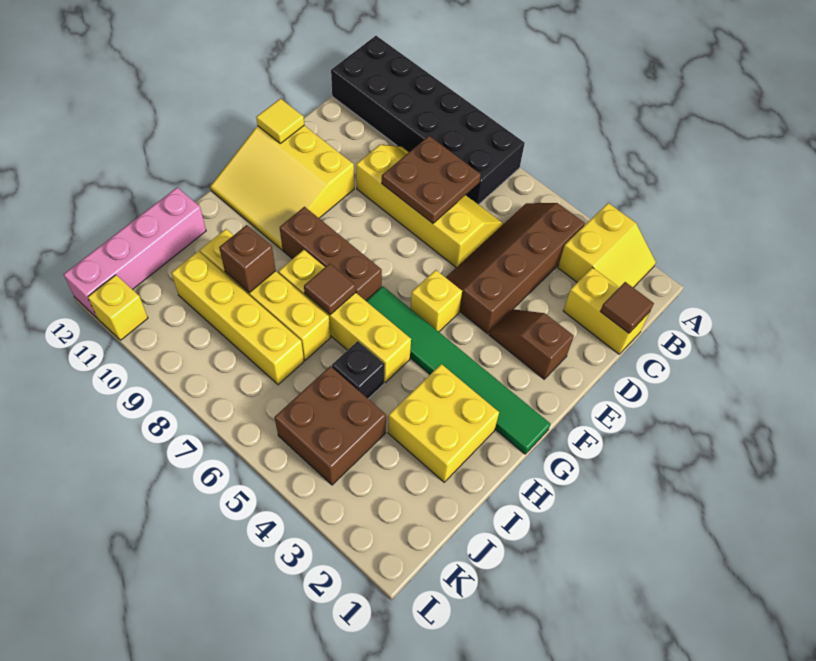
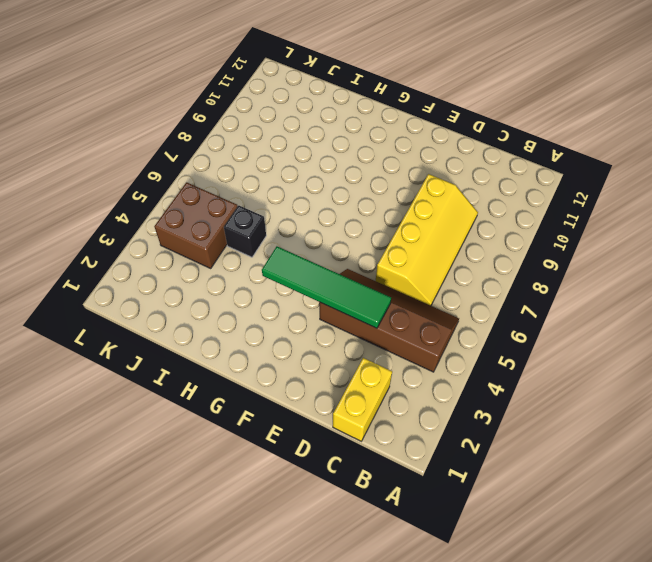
green 1x4 tile [262,246,391,328] -> none
none -> yellow 2x2 slope [558,203,656,288]
none -> black 2x6 brick [331,36,525,204]
none -> brown 1x2 slope [489,309,574,379]

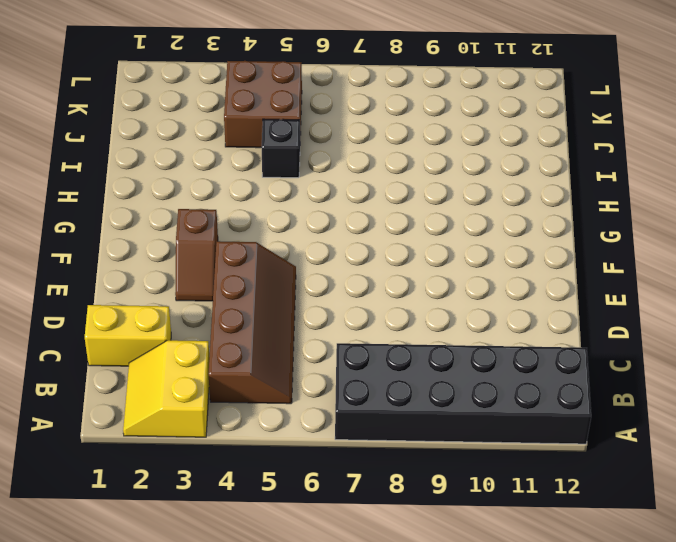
brown 1x2 slope [175,209,218,301] -> brown 1x2 slope turned to [489,309,574,379]
none -> yellow 2x4 slope [356,145,503,267]
none -> yellow 3x3 slope [210,126,354,249]
none -> yellow 1x1 brick [411,270,462,332]

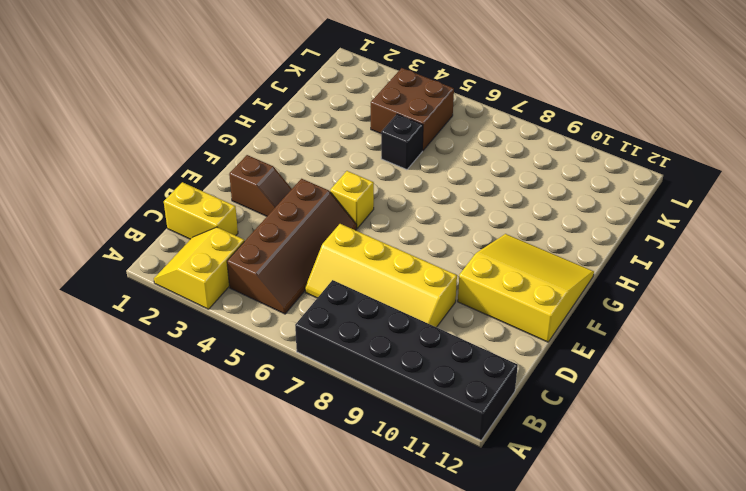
none -> green 1x6 tile [366,286,550,454]
none -> brown 1x3 brick [280,207,382,301]
none -> yellow 2x2 brick [388,364,499,482]

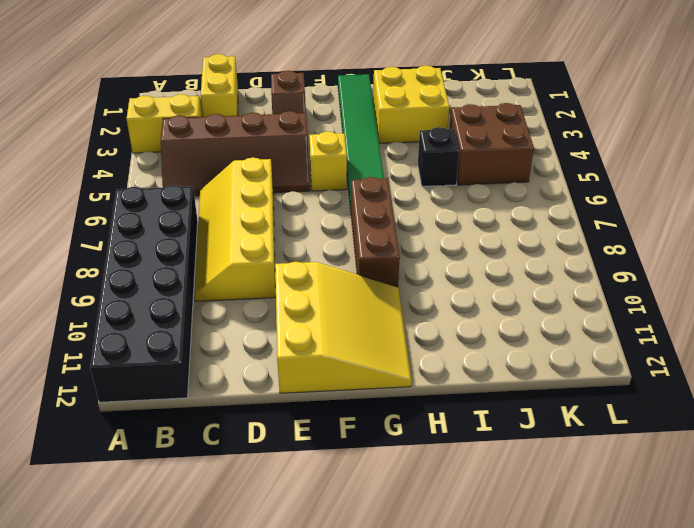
none -> yellow 1x4 brick [278,250,411,382]
none -> yellow 1x4 brick [200,229,330,360]
none -> pink 1x4 brick [64,187,206,318]

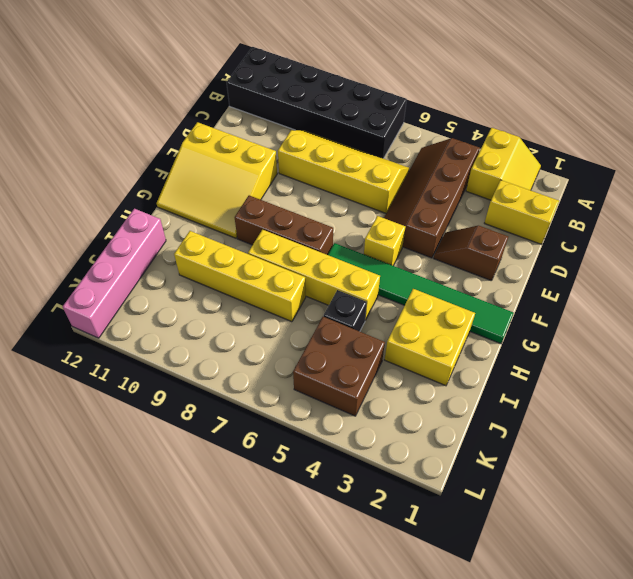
none -> yellow 1x4 brick [172,251,304,385]
none -> yellow 1x1 brick [88,275,148,340]
none -> brown 1x1 tile [600,282,654,333]

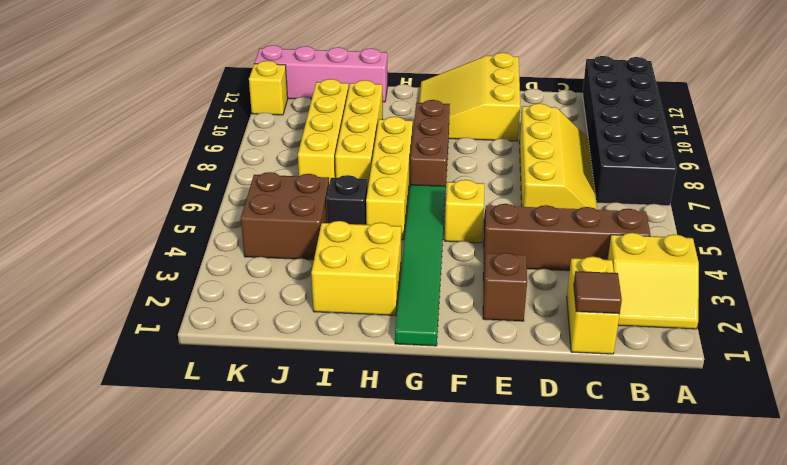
none -> brown 2x2 plate [382,136,481,223]
none -> yellow 1x1 tile [256,99,304,143]
none -> brown 1x1 tile [304,263,356,315]

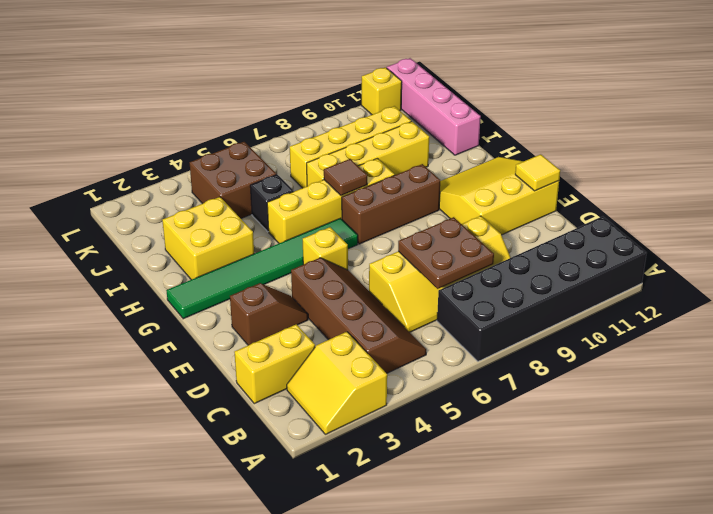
none -> brown 1x1 tile [600,282,654,333]
none -> brown 1x1 brick [219,225,276,293]

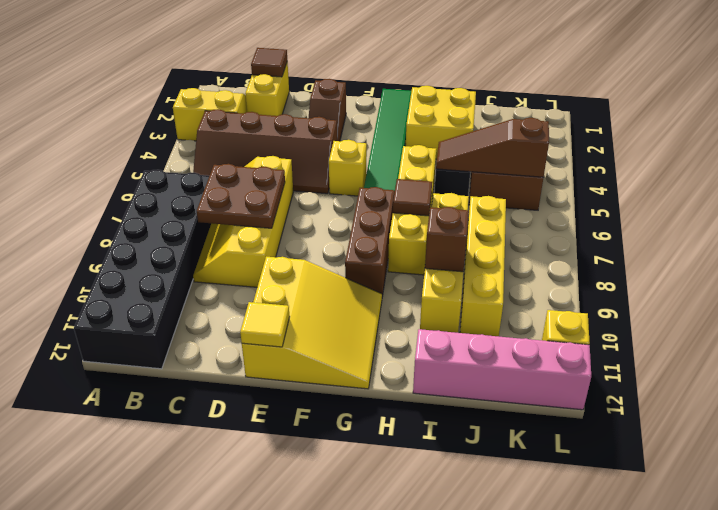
brown 1x3 slope [436,118,549,177] -> none

